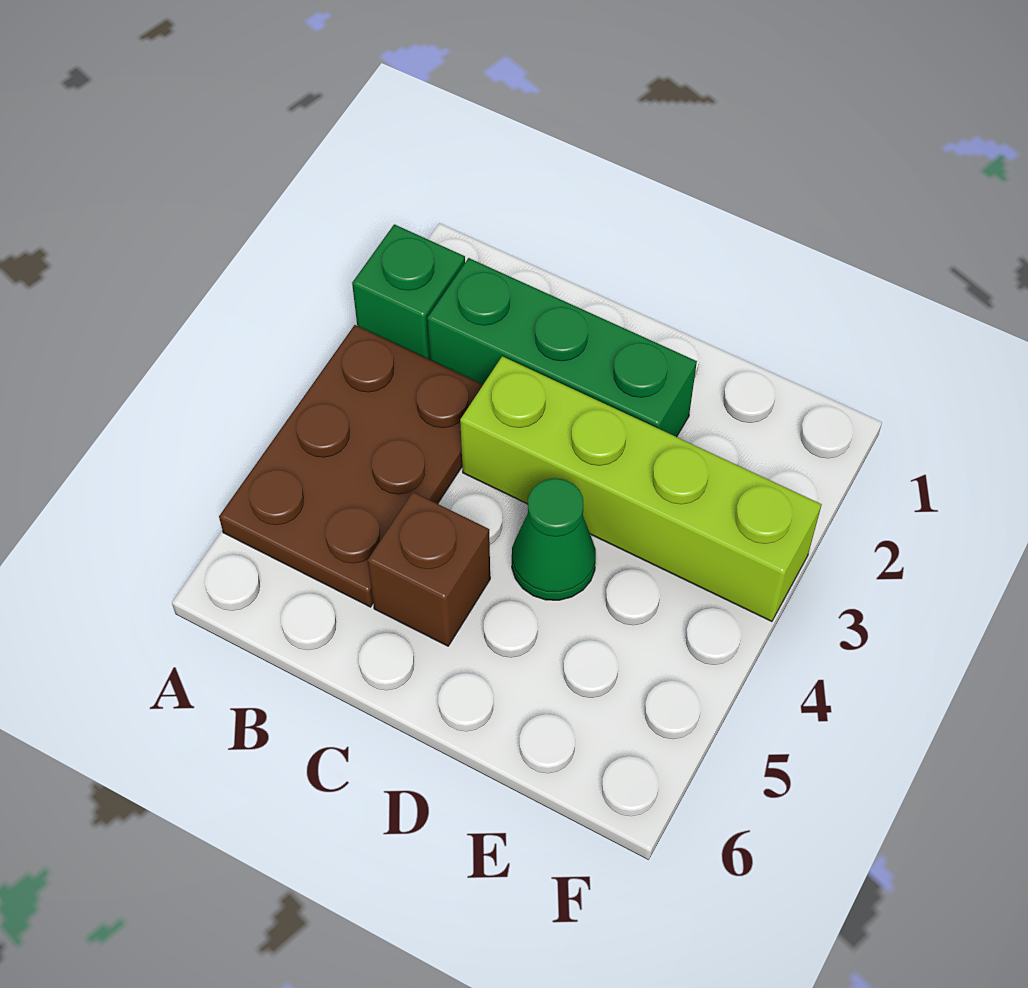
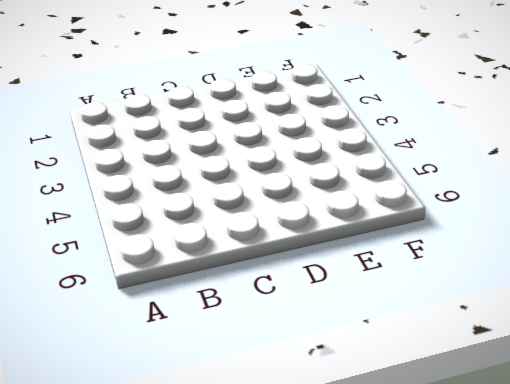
none -> green 1x1 brick [352,224,465,360]
none -> brown 2x3 plate [219,325,483,607]

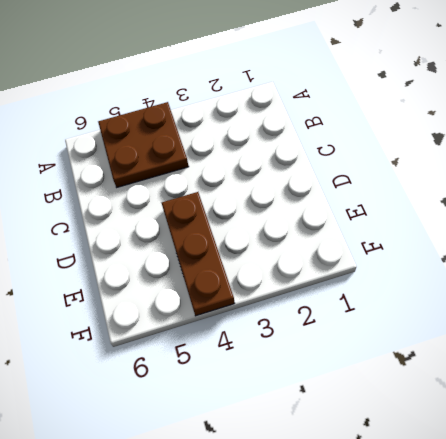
brown 2x2 plate [98,102,189,187] -> brown 2x3 plate [219,325,483,607]
brown 1x3 plate [162,192,234,316] -> green 1x1 cone [512,478,596,600]
none -> green 1x1 brick [352,224,465,360]
none -> green 1x3 brick [427,258,697,437]

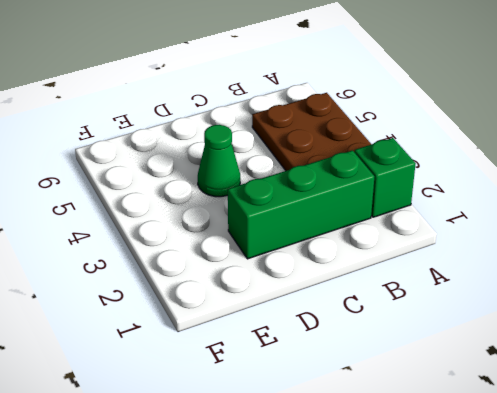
none -> lime 1x4 brick [460,356,822,621]
none -> brown 1x1 brick [368,492,490,646]

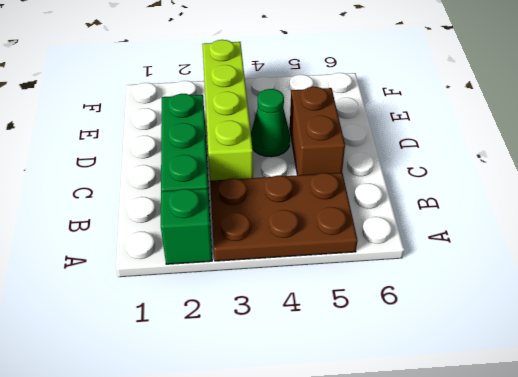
brown 1x2 brick [290,87,345,175] -> brown 1x1 brick [368,492,490,646]

